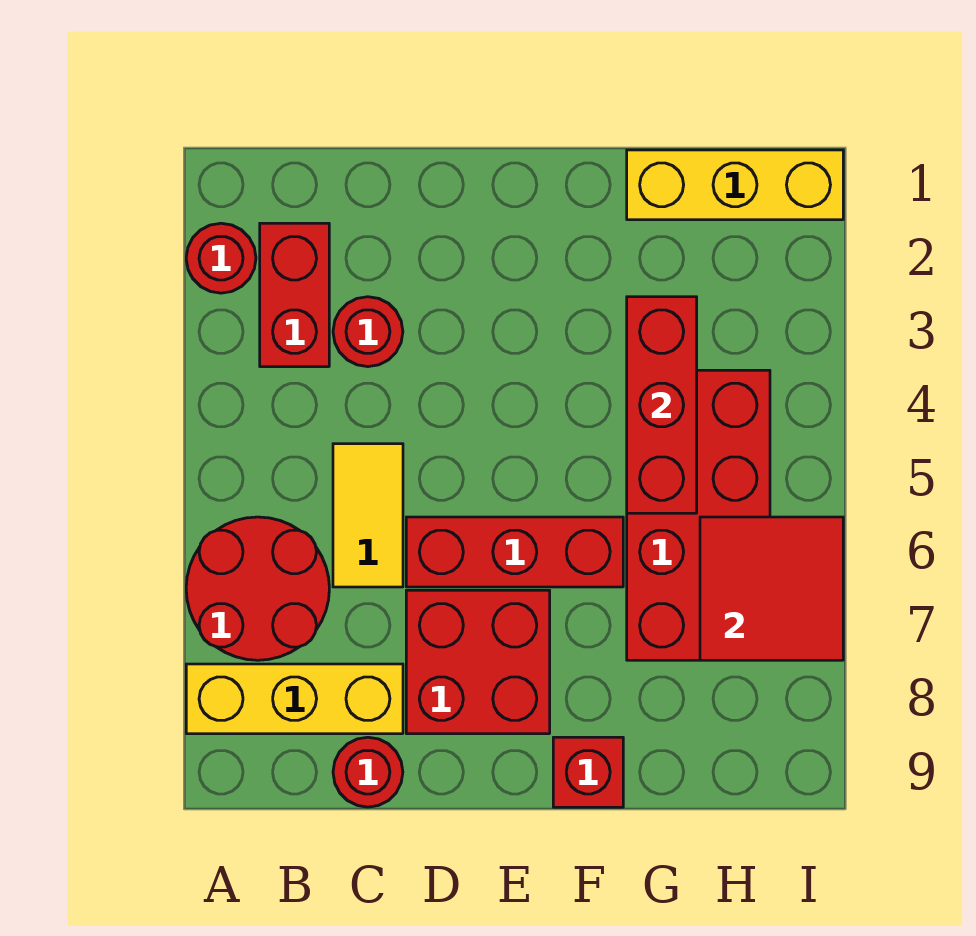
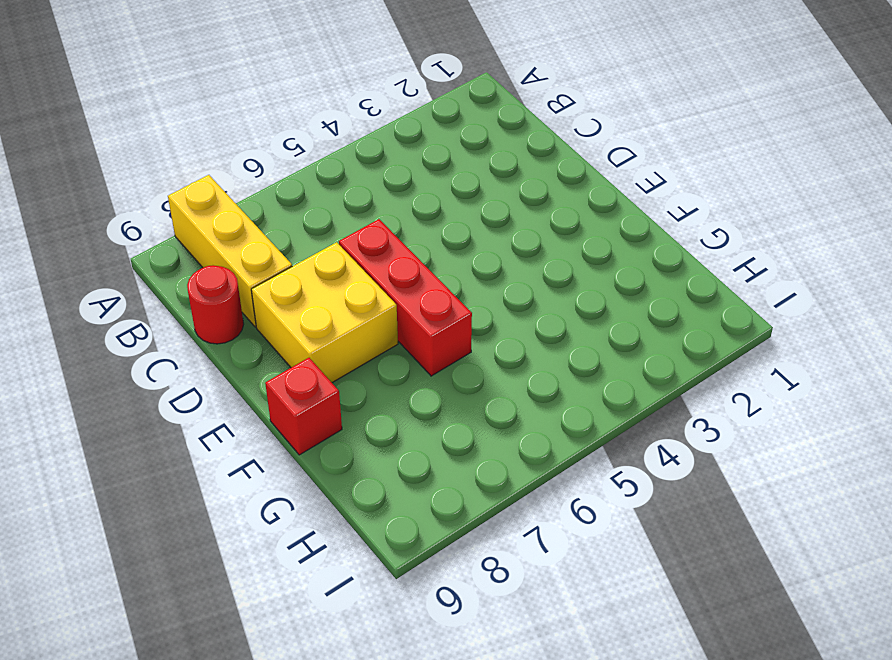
yellow 2x2 brick [251,242,398,383] -> red 2x2 brick [406,590,550,734]
none -> red 1x1 round brick [186,223,256,293]
none -> red 2x2 round brick [186,517,329,660]
none -> red 1x2 brick [260,223,329,367]

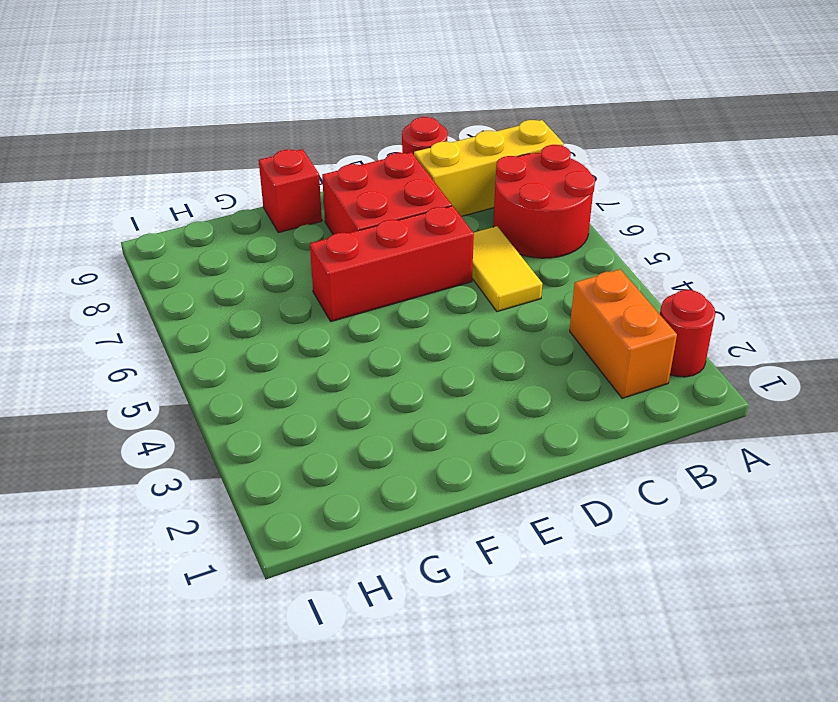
orange 1x2 brick [570,269,677,398] -> red 1x2 brick [260,223,329,367]
none -> red 1x1 round brick [333,297,403,367]
none -> yellow 1x3 brick [627,150,843,220]
none -> red 2x4 brick [627,370,770,660]

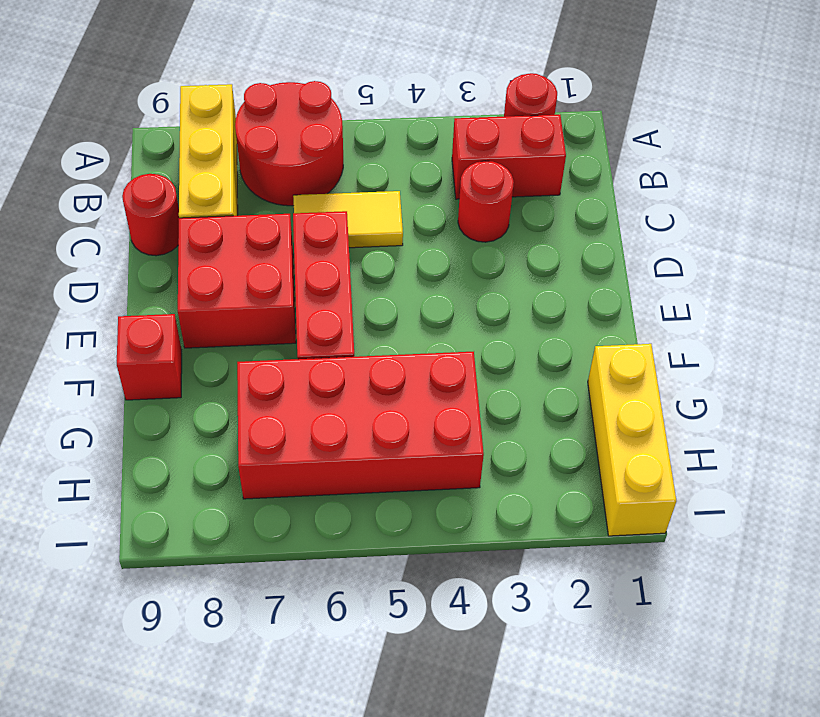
none -> red 1x3 brick [627,297,697,513]
none -> red 2x2 tile [700,517,843,660]

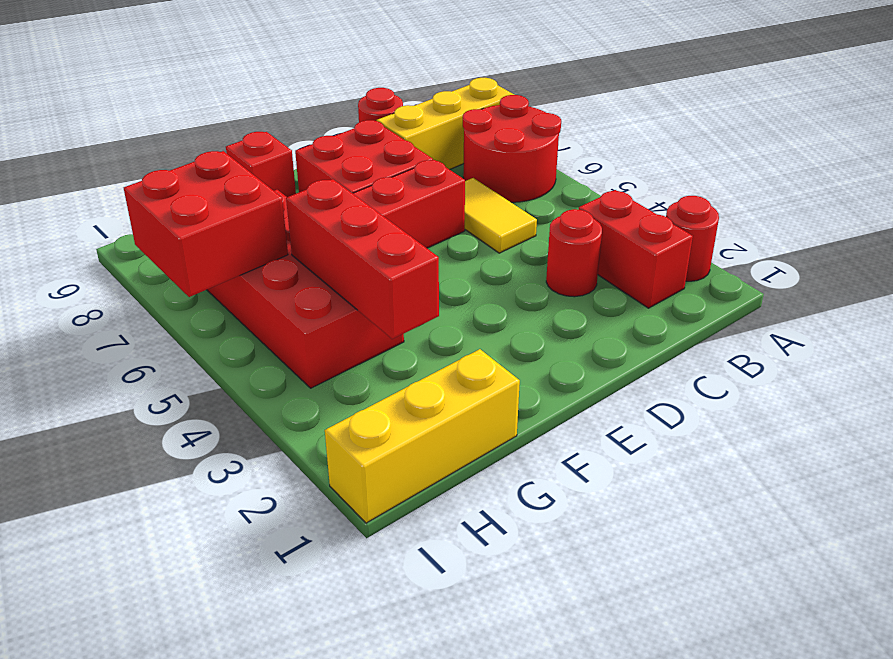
red 2x2 brick [124,151,288,297] -> red 2x2 tile [700,517,843,660]

